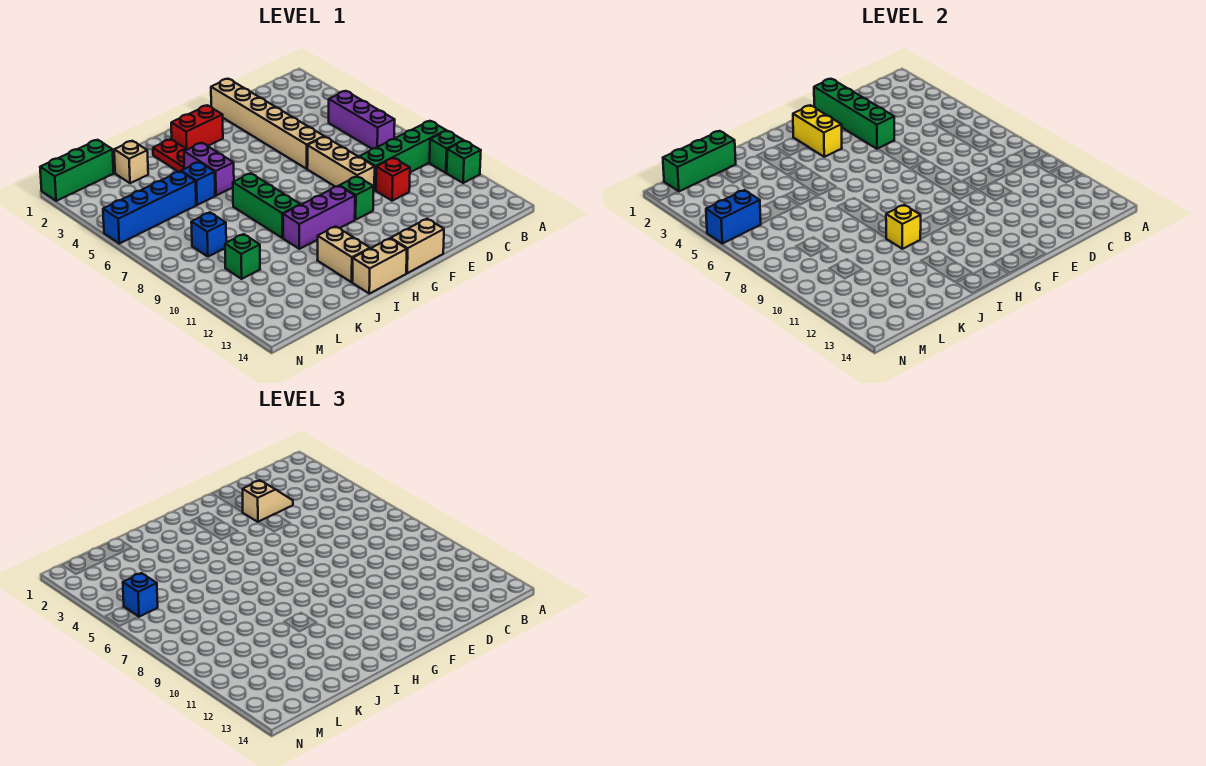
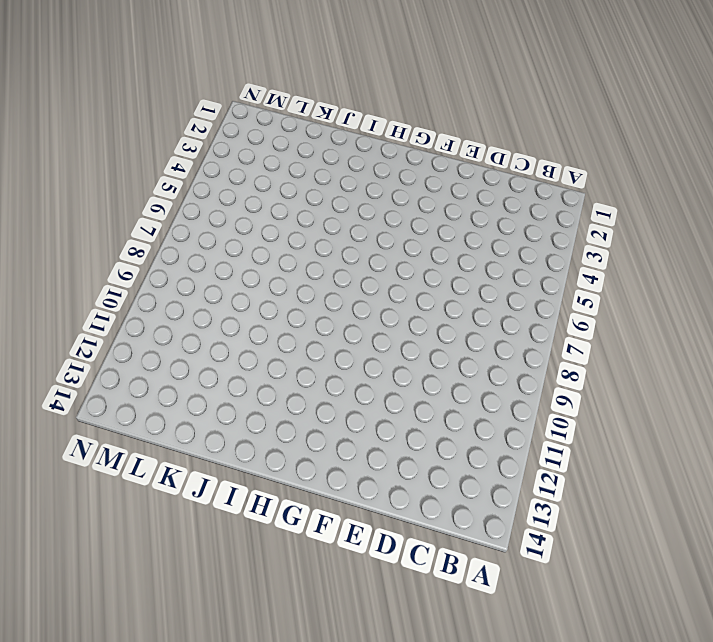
none -> green 1x4 brick [359,121,446,190]
none -> green 1x1 brick [430,131,463,173]
none -> green 1x1 brick [447,141,481,183]

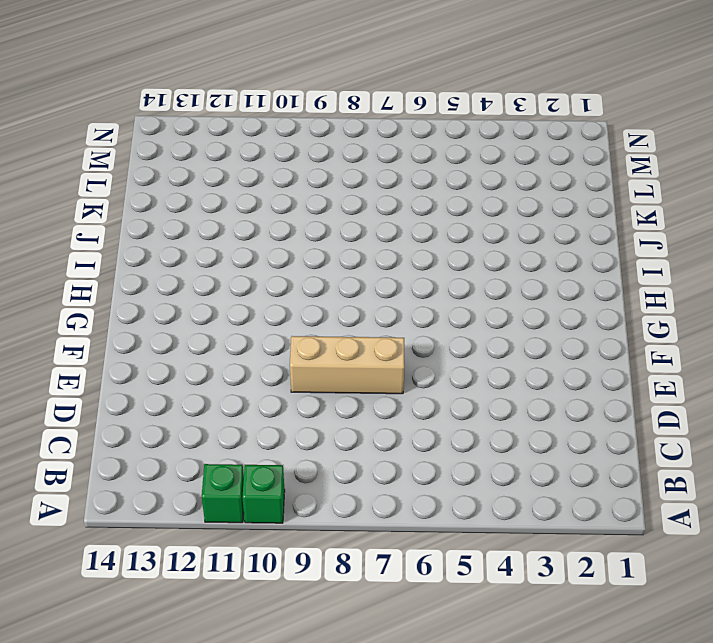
none -> green 1x4 brick [359,121,446,190]
none -> purple 1x3 brick [329,91,395,149]
none -> red 1x1 brick [376,158,410,201]

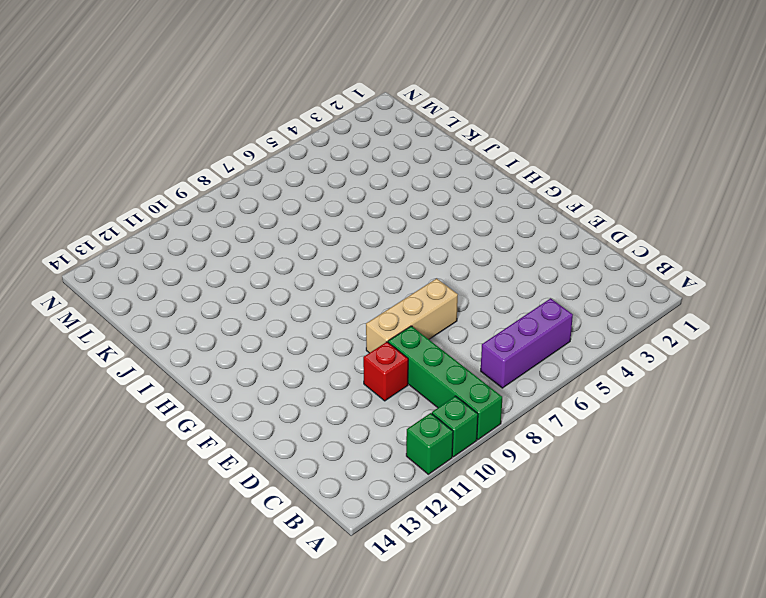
none -> tan 1x6 brick [211,79,324,169]
none -> green 1x1 brick [340,176,374,220]
none -> tan 1x2 brick [391,219,444,273]

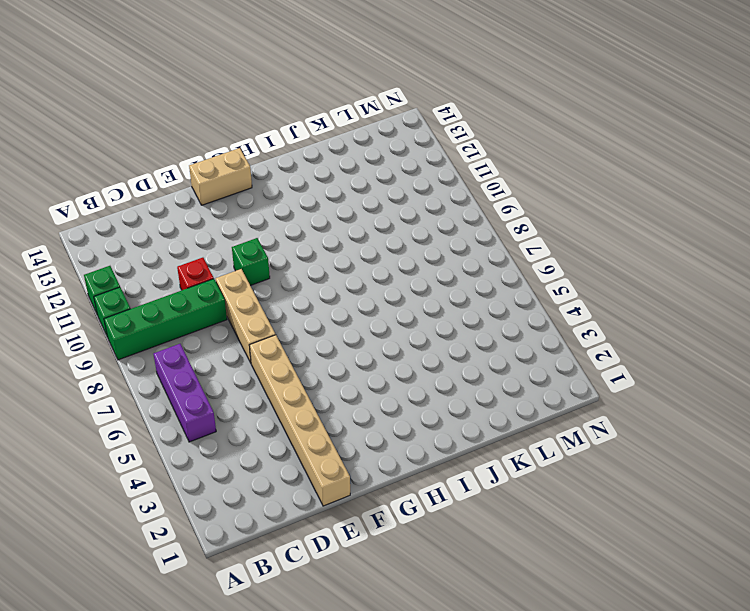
none -> red 1x2 brick [171,105,223,150]
none -> purple 1x3 brick [283,186,355,249]
none -> tan 1x2 brick [352,238,407,294]

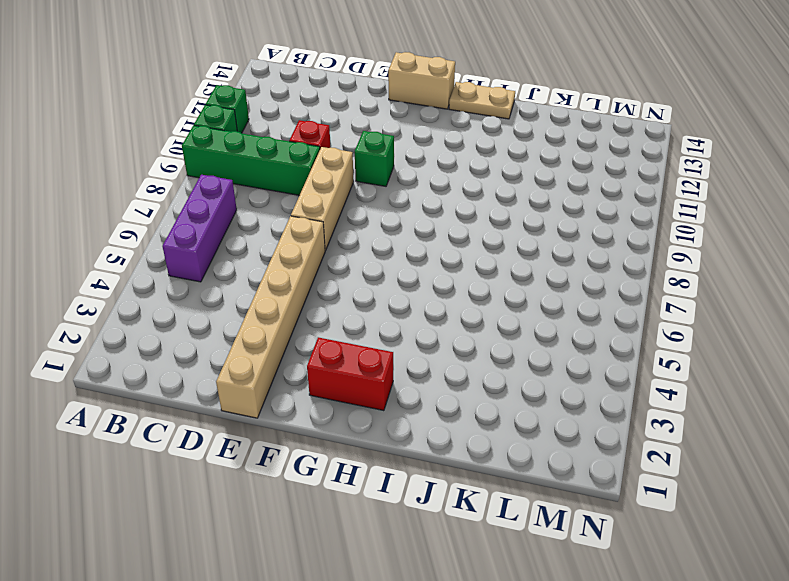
tan 1x2 plate [449,82,515,119] -> tan 1x2 brick [352,238,407,294]
none -> purple 1x3 brick [283,186,355,249]
none -> red 1x2 plate [153,139,187,172]
none -> purple 1x2 brick [184,143,234,196]

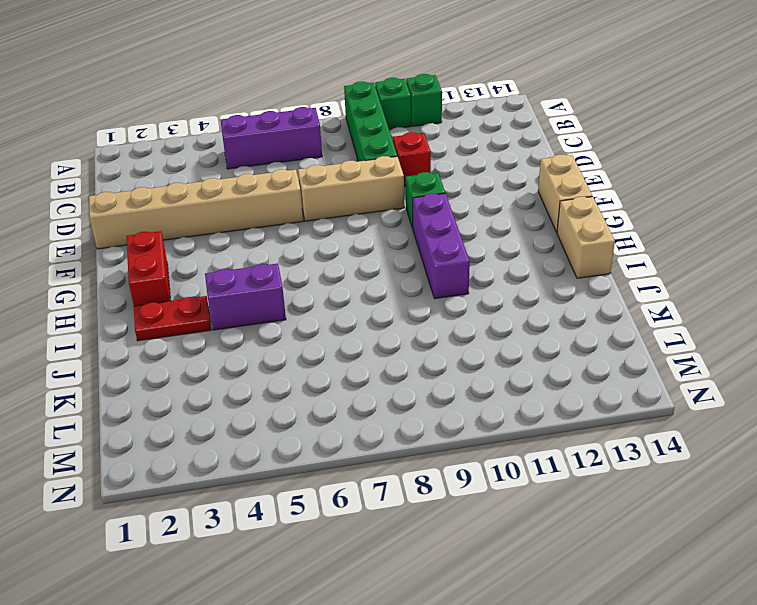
none -> green 1x3 brick [233,173,300,238]
none -> tan 1x2 brick [317,226,370,282]
none -> blue 1x1 brick [181,162,215,205]

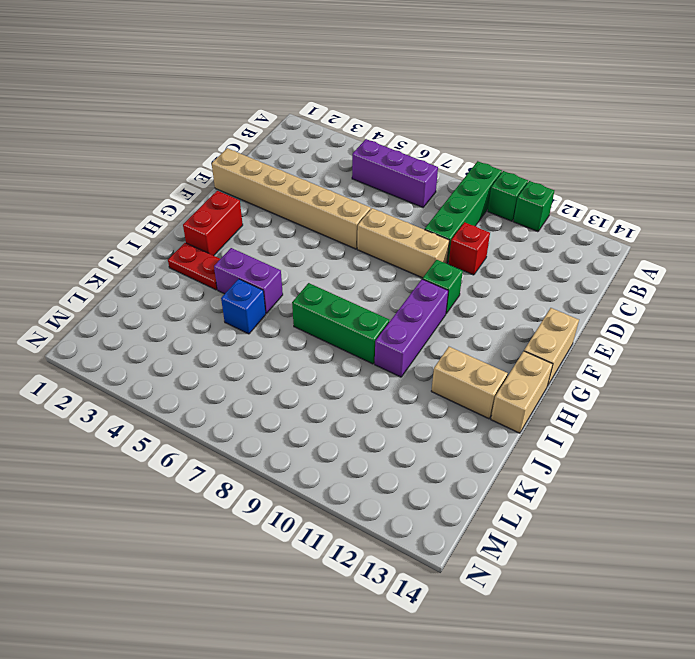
none -> tan 1x1 brick [114,141,148,183]
none -> blue 1x4 brick [103,171,196,244]
none -> green 1x3 brick [40,140,114,201]

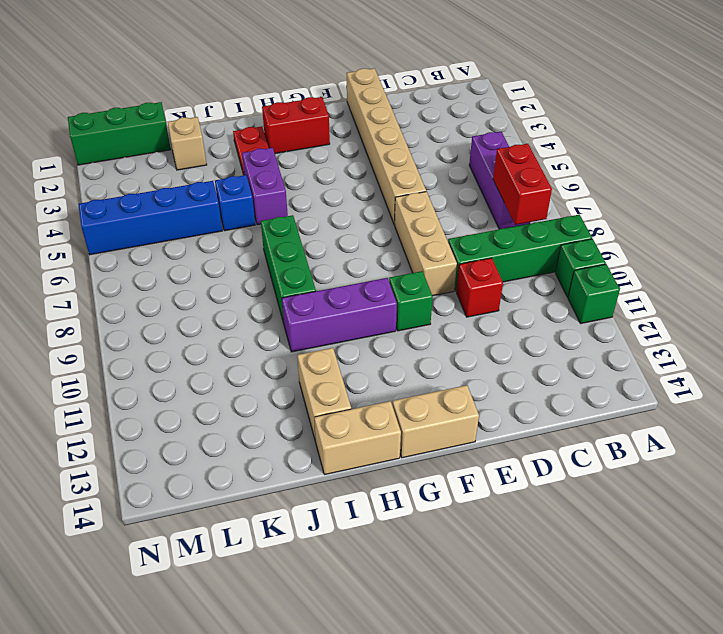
red 1x2 brick [493,144,552,225] -> none
none -> blue 1x1 brick [191,212,226,257]
none -> green 1x1 brick [225,234,260,279]
none -> green 1x4 brick [814,79,894,149]

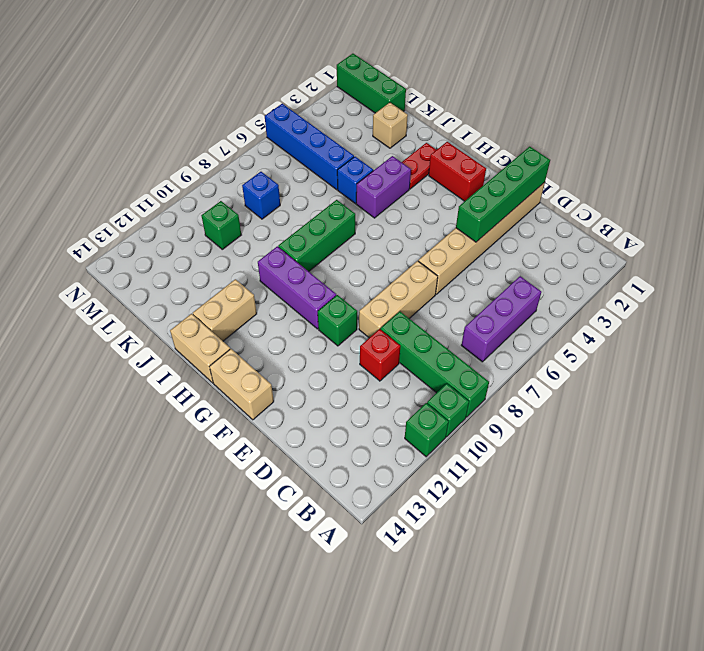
none -> yellow 1x2 brick [793,105,842,157]
none -> yellow 1x1 brick [886,205,921,249]
none -> green 1x3 brick [663,131,736,191]

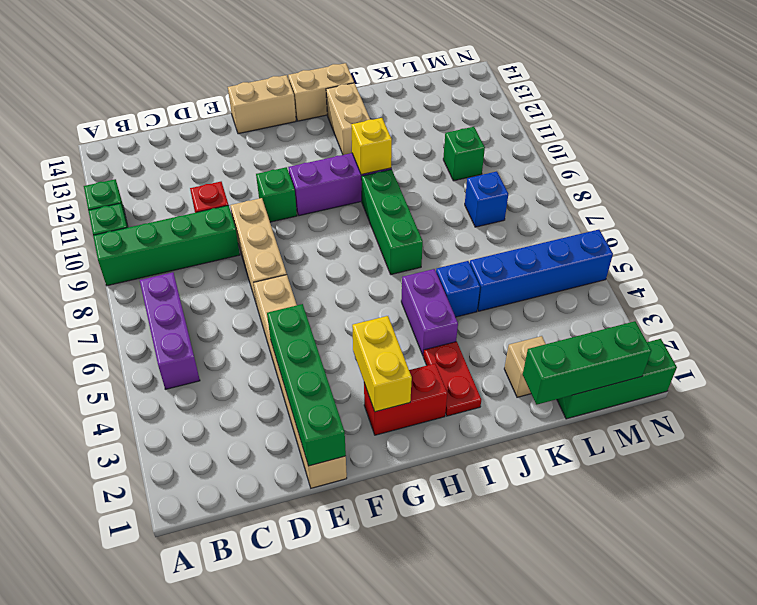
none -> blue 1x2 brick [706,190,761,244]
none -> tan 1x2 slope [243,480,293,522]
none -> blue 1x1 brick [123,573,158,617]

